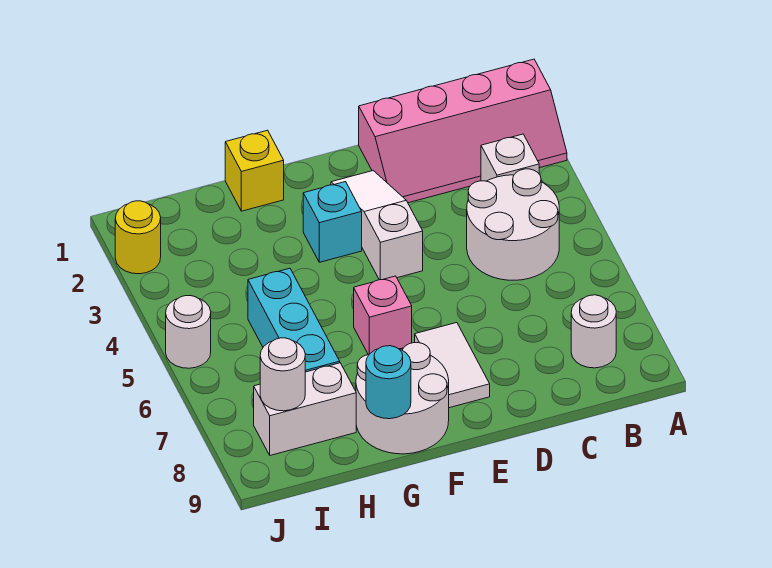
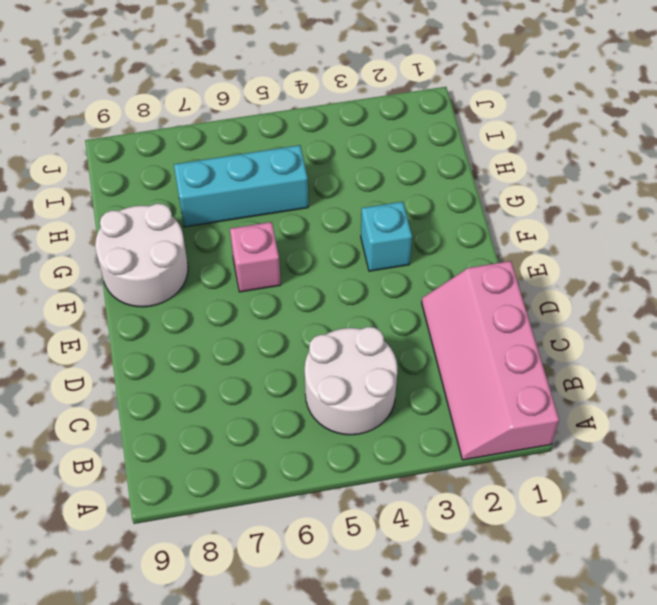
none -> white 1x1 brick [481,134,539,181]
none -> white 1x1 round brick [571,295,616,368]
none -> white 1x3 slope [331,171,423,280]

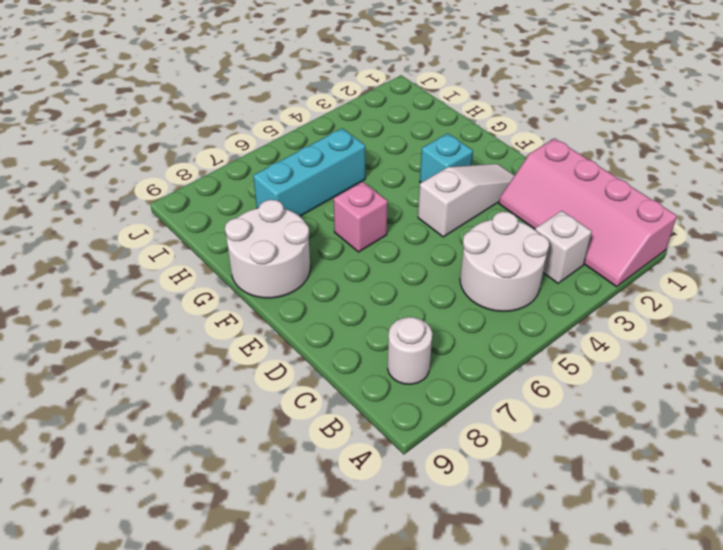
none -> white 1x2 tile [415,323,490,408]
none -> yellow 1x1 brick [225,130,284,211]
none -> white 1x2 brick [254,363,356,455]

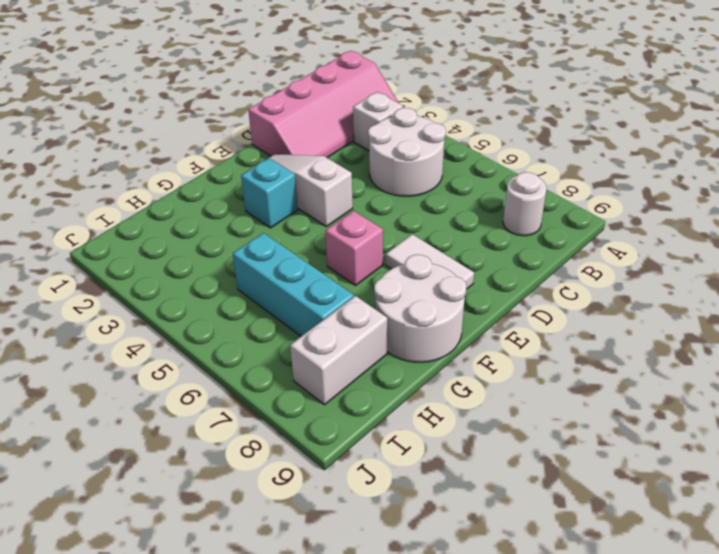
none -> yellow 1x1 brick [225,130,284,211]
none -> yellow 1x1 round brick [115,201,161,274]
none -> white 1x1 round brick [166,296,211,368]

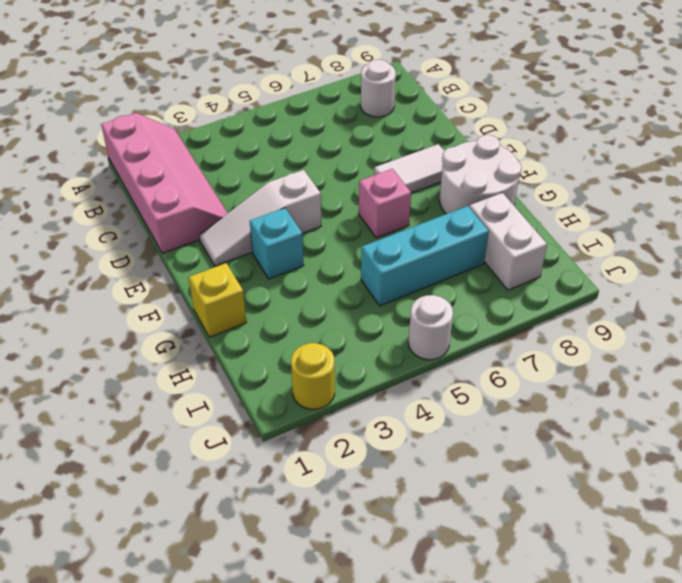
none -> white 1x1 brick [481,134,539,181]
none -> white 2x2 round brick [467,169,559,280]
none -> cyan 1x1 round brick [366,346,411,419]

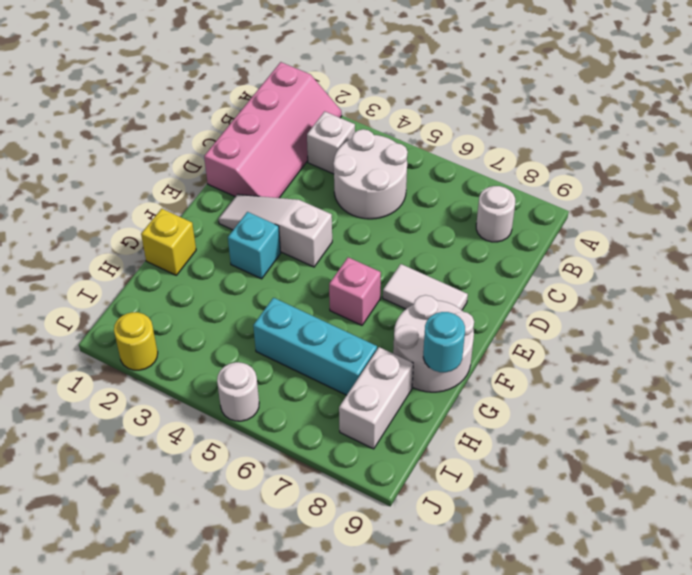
none -> white 1x1 round brick [260,338,305,411]

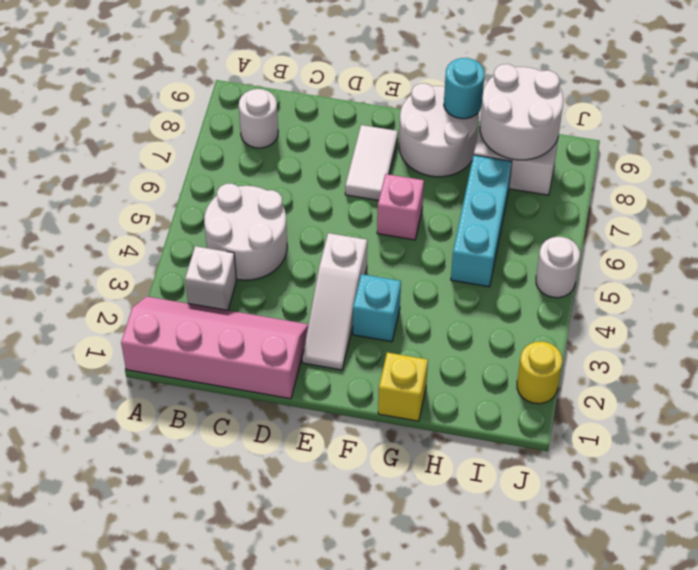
white 2x2 round brick [480,64,564,160] -> white 1x1 round brick [260,338,305,411]

